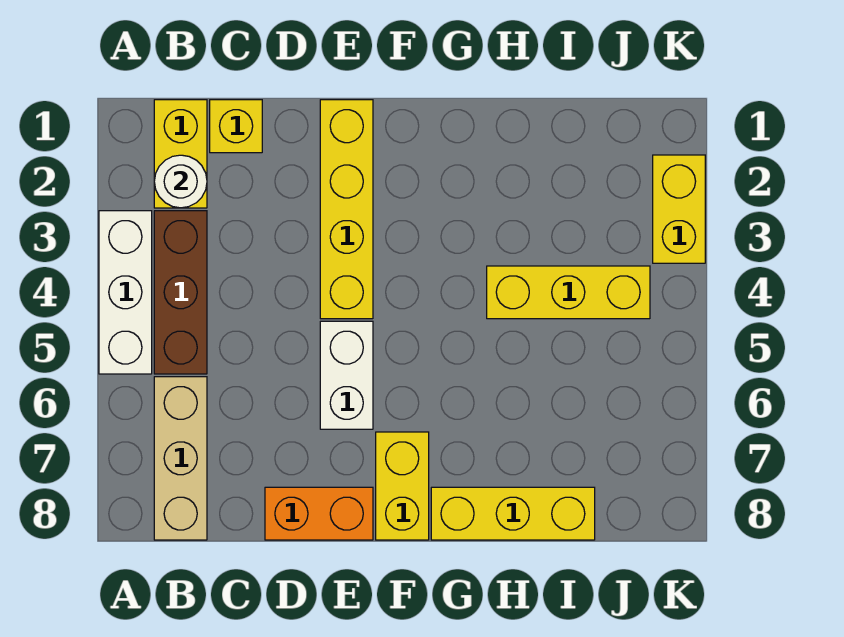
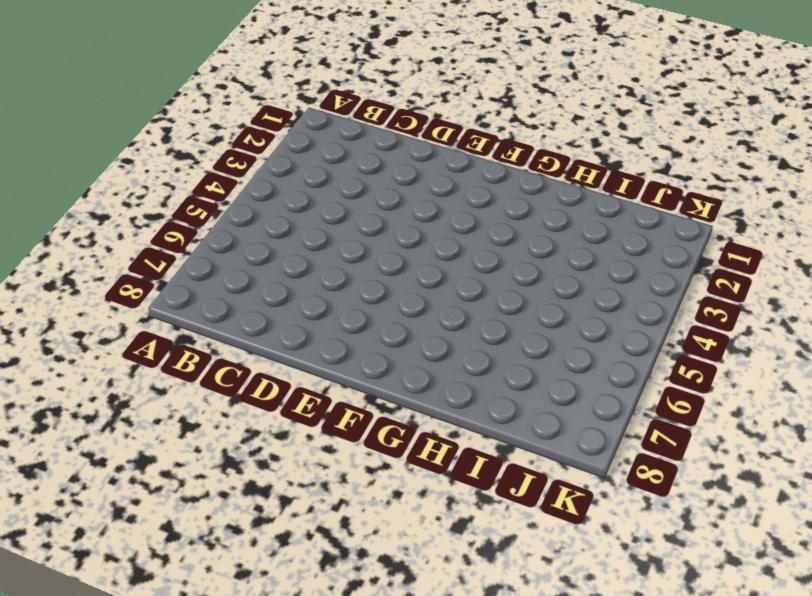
none -> white 1x3 brick [99,211,152,374]
none -> yellow 1x2 brick [154,100,207,208]
none -> brown 1x3 brick [154,211,207,374]

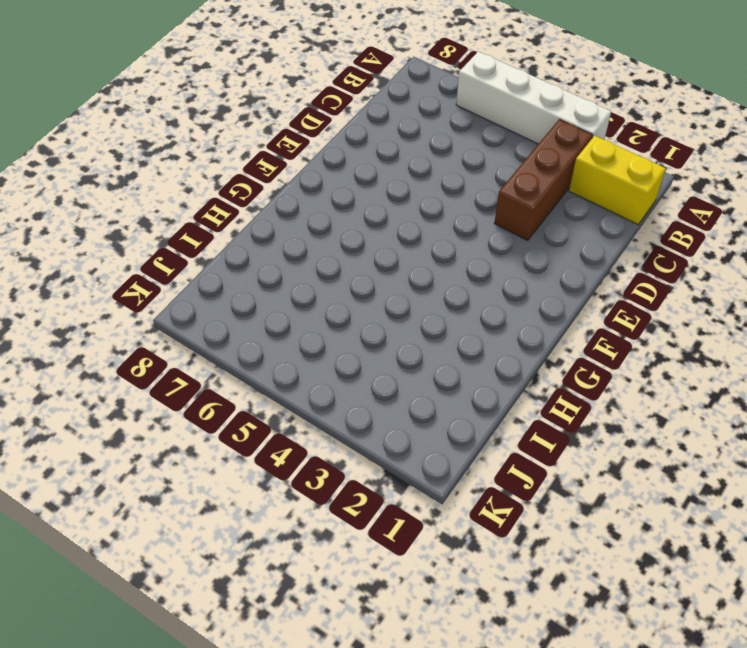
white 1x4 brick [456,52,611,144] -> white 1x3 brick [99,211,152,374]
brown 1x3 brick [494,119,593,240] -> brown 1x3 brick turned to [154,211,207,374]
none -> tan 1x3 brick [154,377,207,540]
none -> yellow 1x1 brick [210,100,262,153]
none -> orange 1x2 brick [265,487,373,540]

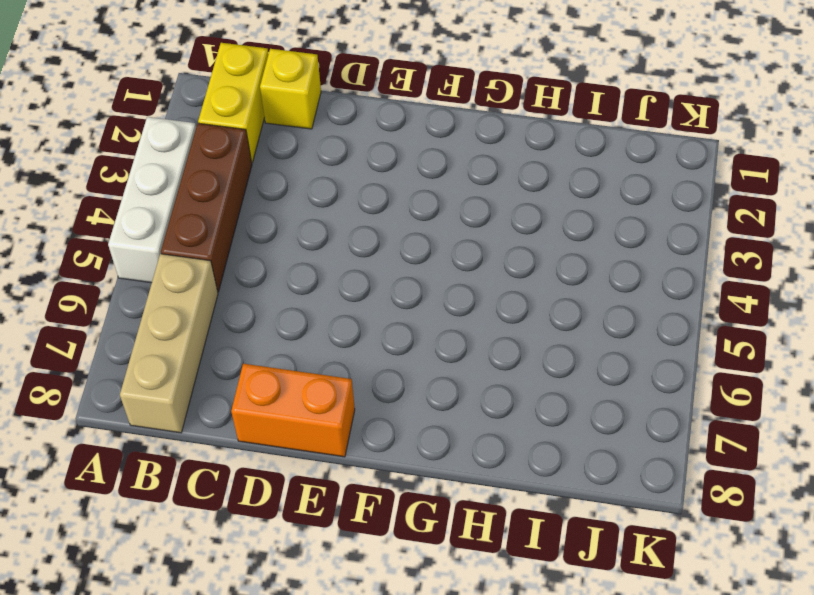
none -> yellow 1x4 brick [320,100,373,319]
none -> white 1x2 brick [320,321,373,429]
none -> yellow 1x2 brick [376,432,429,540]

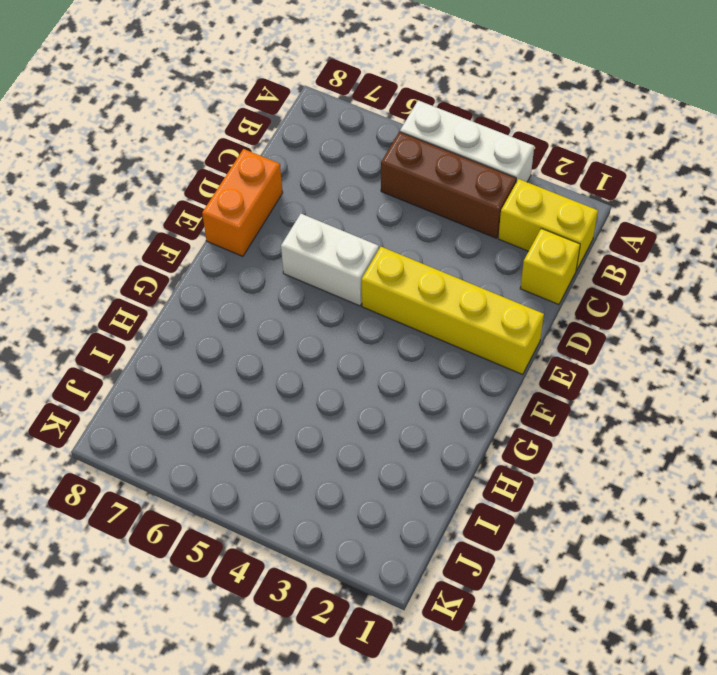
none -> tan 1x3 brick [154,377,207,540]
none -> yellow 1x2 brick [376,432,429,540]
none -> yellow 1x3 brick [431,487,595,540]

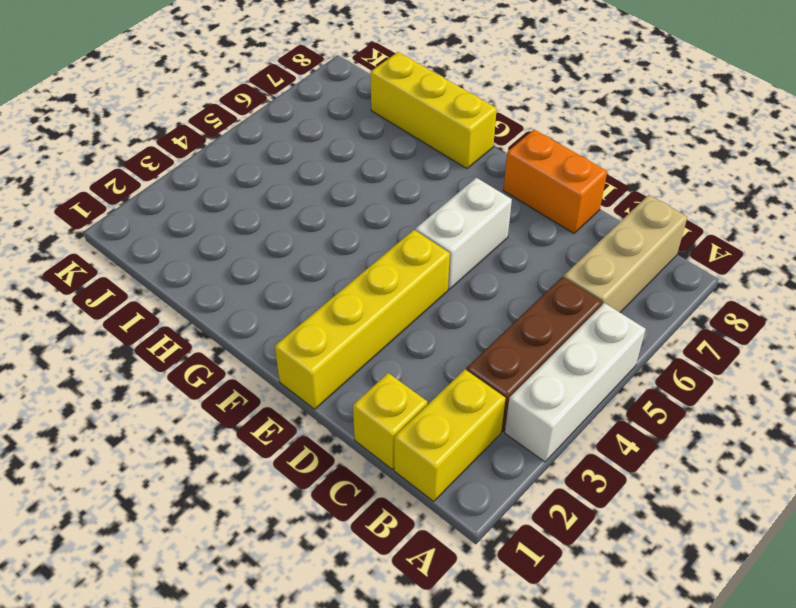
none -> yellow 1x2 brick [376,432,429,540]
none -> yellow 1x3 brick [487,266,650,319]
none -> yellow 1x2 brick [653,155,705,263]

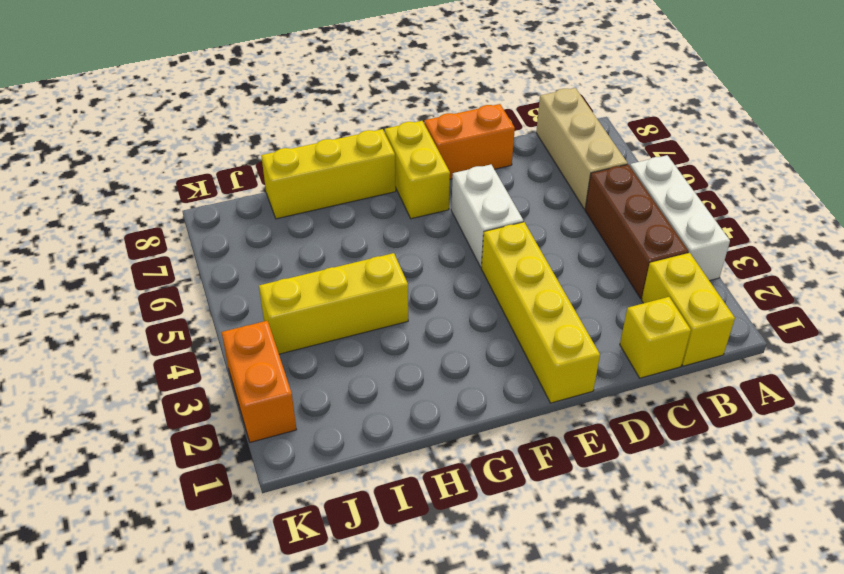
orange 1x2 brick [221,321,297,442] -> yellow 1x2 brick [653,155,705,263]
none -> white 1x1 round brick [154,155,207,208]

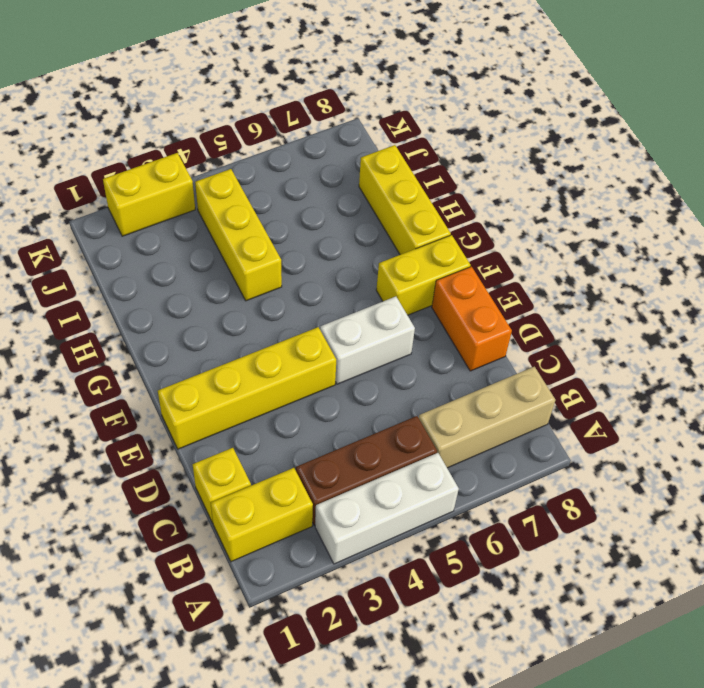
none -> white 1x1 round brick [154,155,207,208]

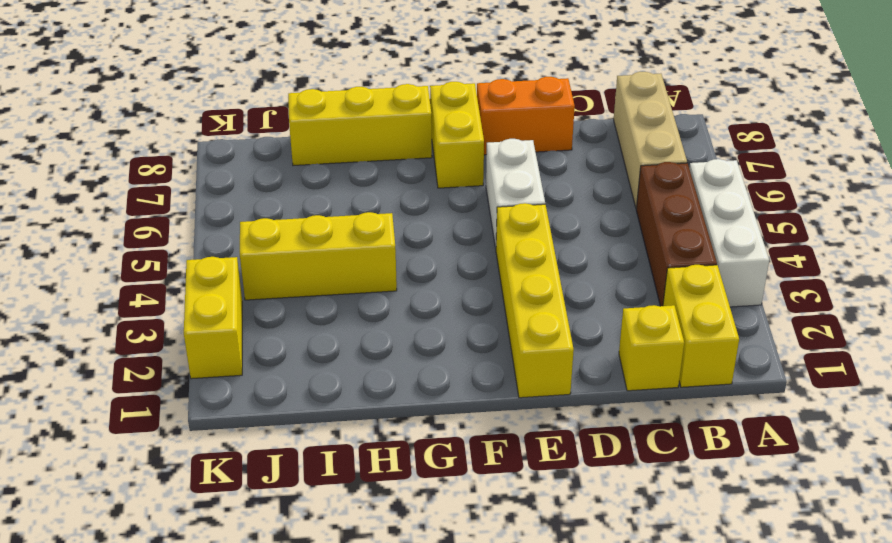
none -> white 1x1 round brick [154,155,207,208]

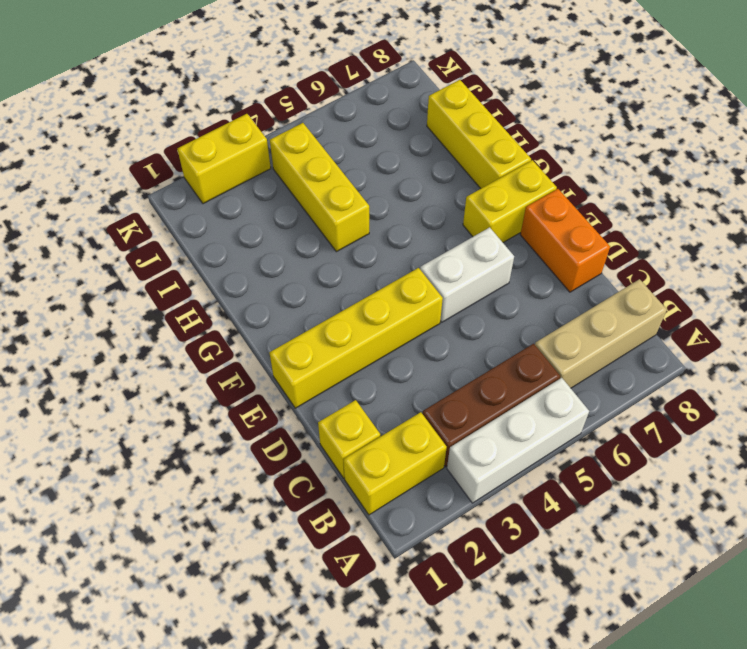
none -> white 1x1 round brick [154,155,207,208]

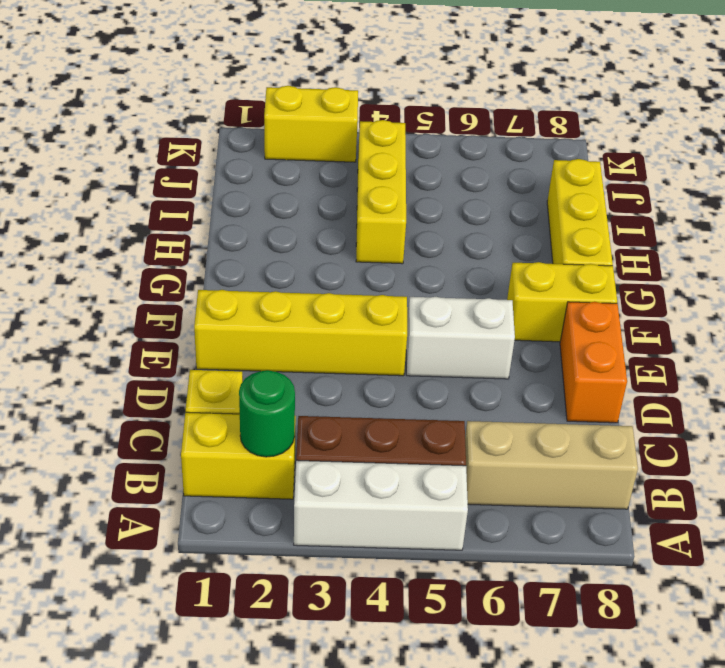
green 1x1 round brick [239,370,295,457] -> white 1x1 round brick [154,155,207,208]

